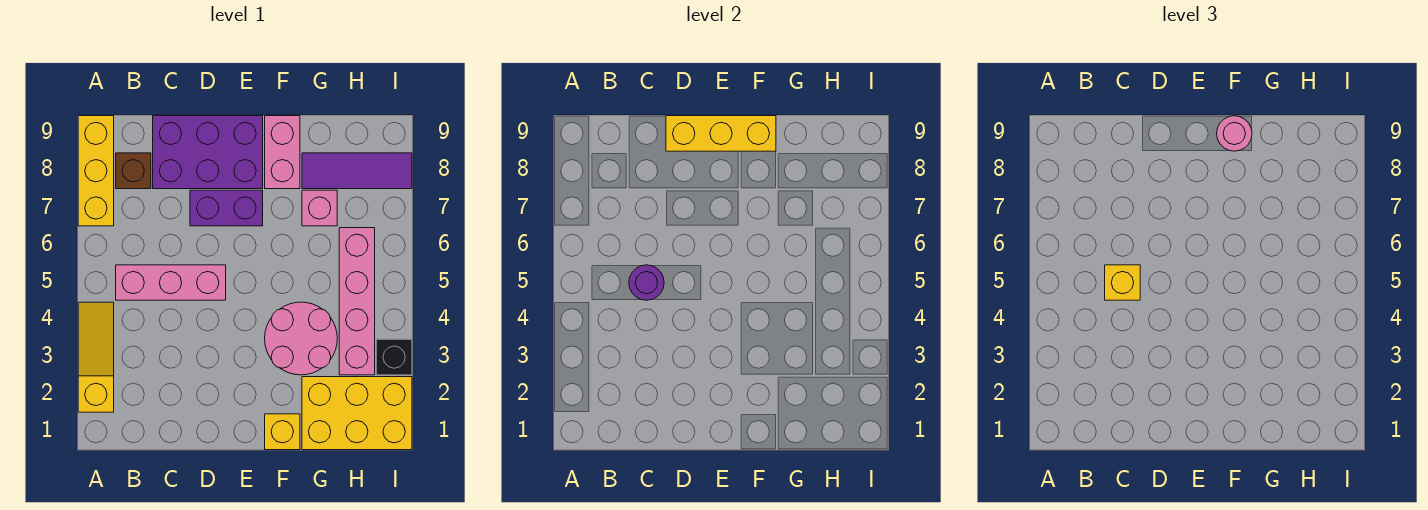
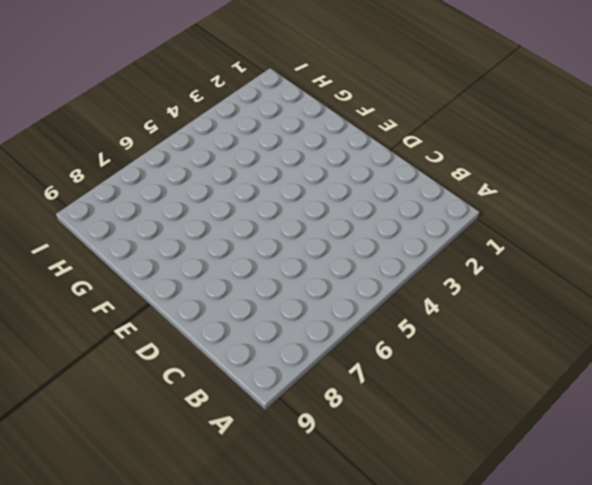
none -> yellow 1x3 slope [78,302,114,412]
none -> yellow 1x3 brick [78,116,114,226]
none -> pink 1x3 brick [116,265,226,300]

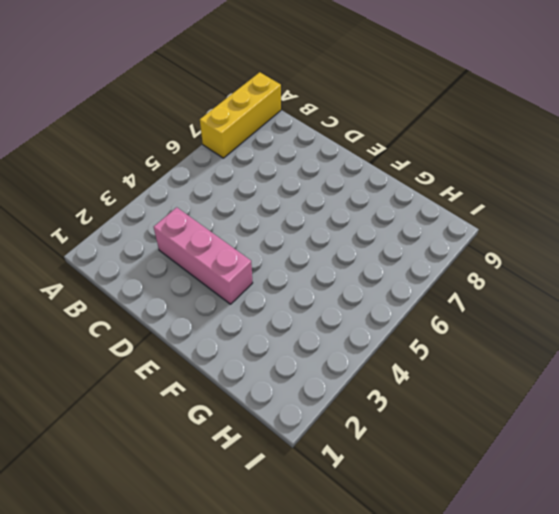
pink 1x3 brick [154,207,253,304] -> pink 1x3 brick moved to [116,265,226,300]
none -> yellow 1x3 slope [78,302,114,412]
none -> brown 1x1 brick [116,153,151,189]
none -> purple 2x3 brick [153,116,263,189]

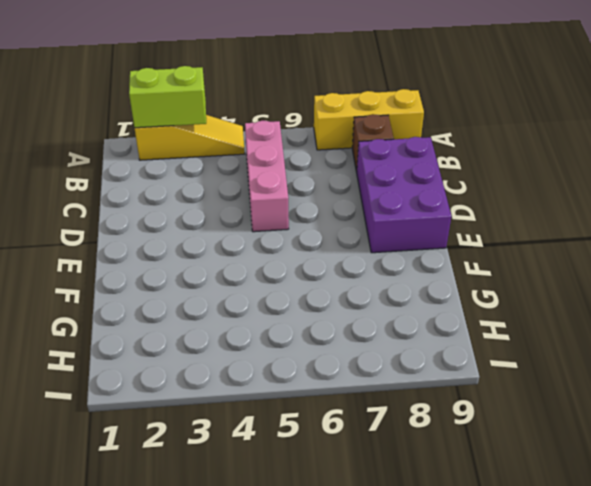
lime 1x2 brick [129,66,206,128] -> none
none -> purple 1x2 brick [190,190,263,226]
none -> yellow 1x1 brick [265,414,300,450]
none -> pink 2x2 round brick [265,302,337,375]

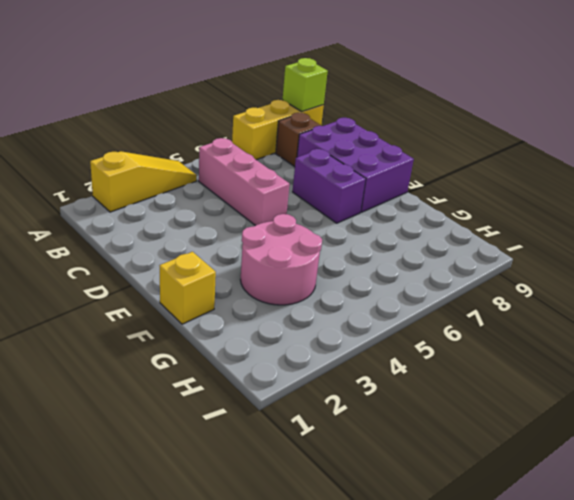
lime 1x1 brick [283,58,328,112] -> none
none -> pink 1x2 brick [265,116,300,189]
none -> yellow 2x3 brick [302,377,412,450]
none -> pink 1x1 brick [302,190,337,226]

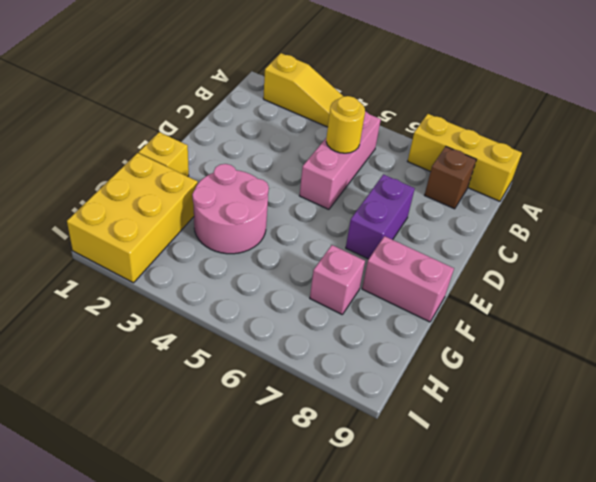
yellow 1x1 round brick [326,96,365,153] -> purple 1x1 round brick [629,265,664,300]
none -> purple 2x3 brick [153,116,263,189]
none -> purple 1x3 tile [302,153,412,189]
none -> pink 1x4 brick [339,228,375,375]

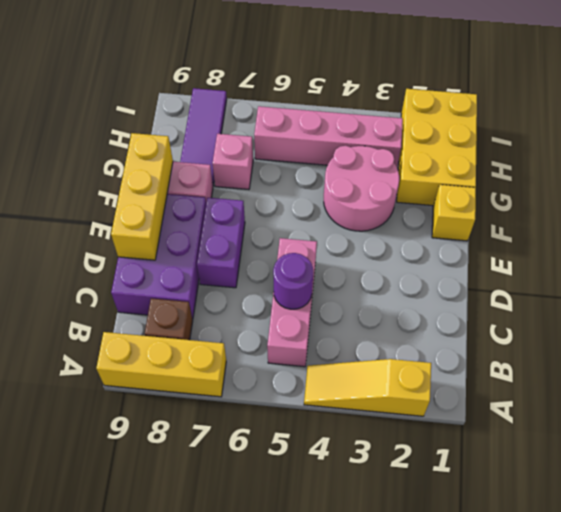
none -> black 1x1 brick [376,339,412,375]
none -> yellow 1x1 brick [1105,265,1140,300]
none -> pink 1x1 round brick [1217,116,1252,151]

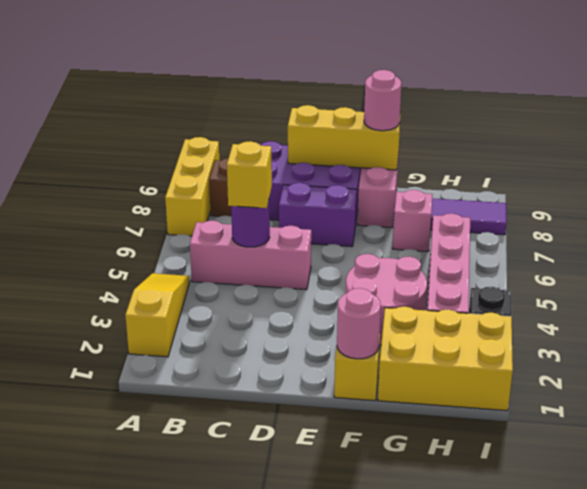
pink 1x1 round brick [337,288,381,359] -> none

